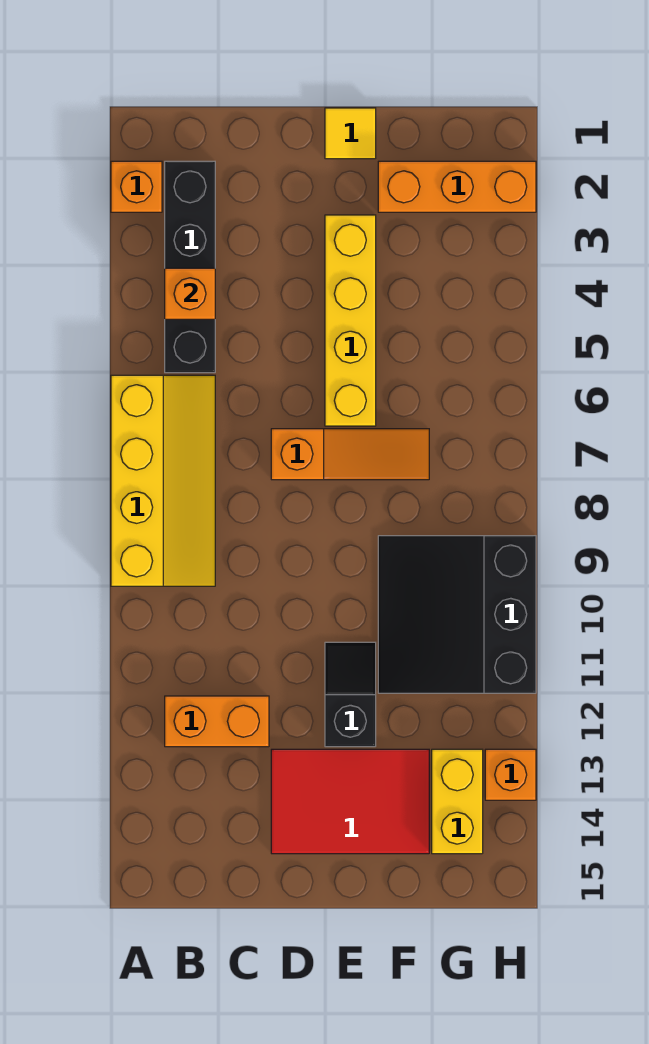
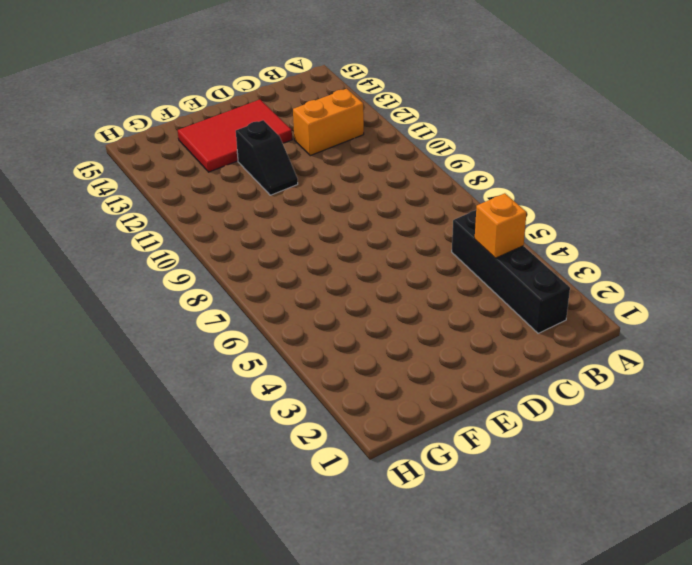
none -> orange 1x1 brick [111,161,162,212]
none -> yellow 2x4 slope [111,375,215,586]
none -> orange 1x3 slope [271,429,429,480]

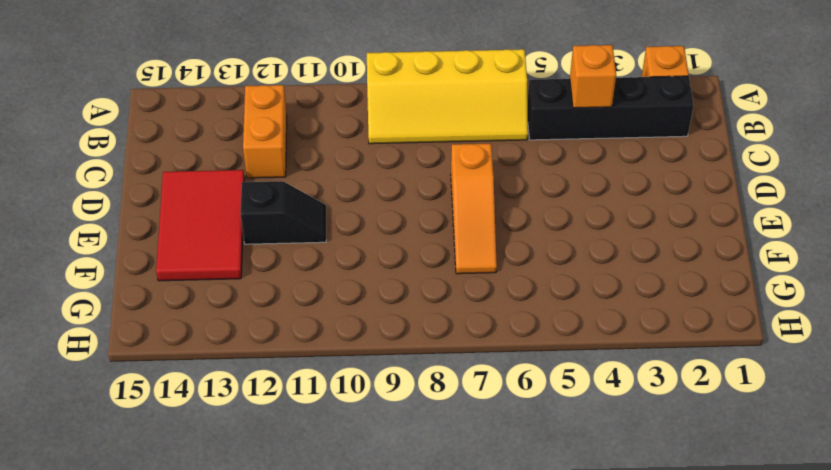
none -> yellow 1x1 tile [325,108,376,159]
none -> yellow 1x4 brick [325,215,376,426]
none -> orange 1x3 brick [378,161,536,212]

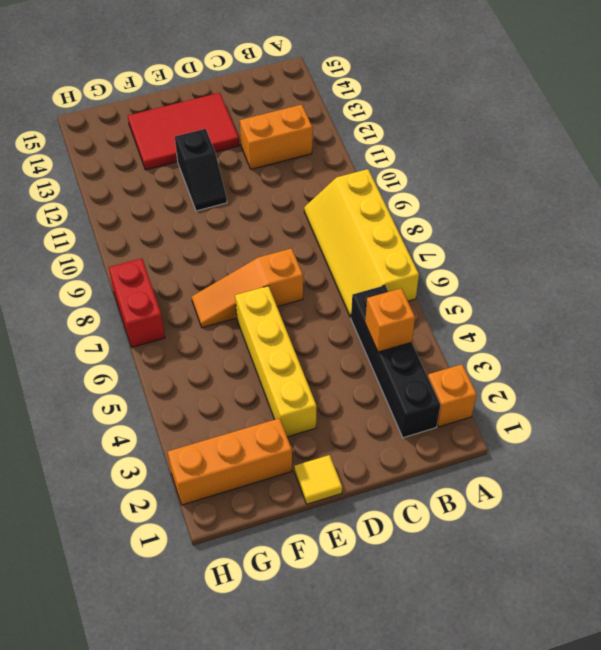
red 1x2 brick [109,258,165,347] -> none
none -> black 3x3 slope [378,536,536,693]
none -> yellow 1x2 brick [432,749,483,854]
none -> orange 1x1 brick [485,749,536,800]

